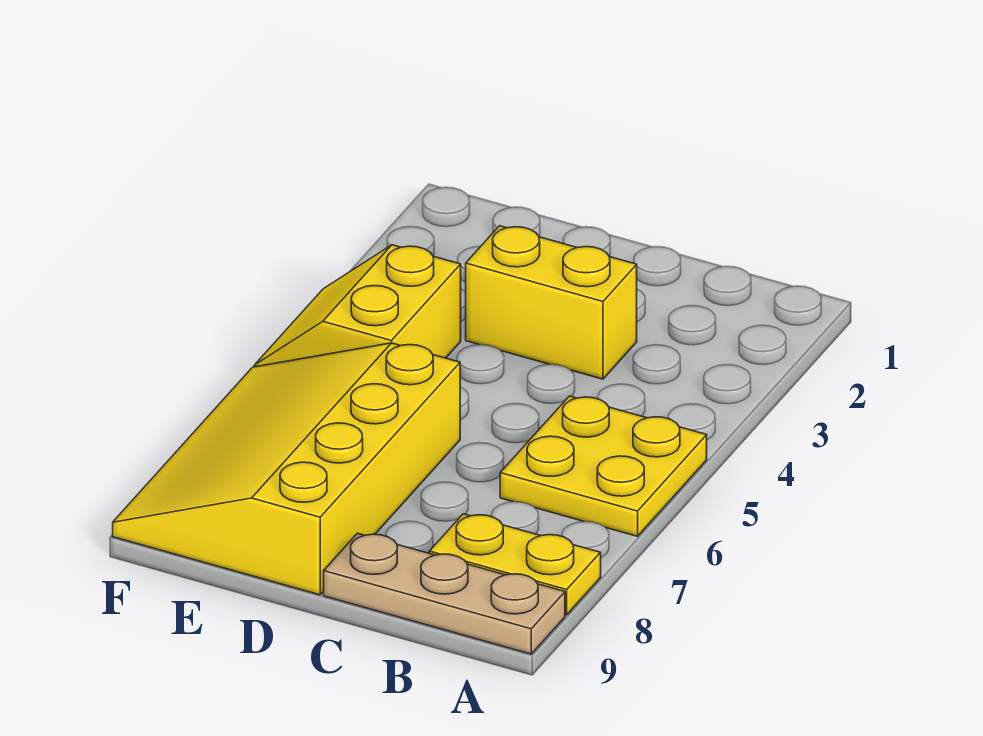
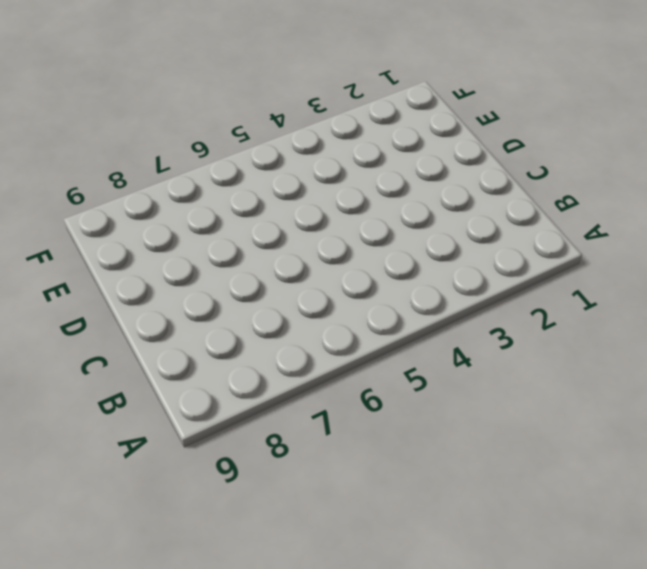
none -> yellow 2x2 plate [500,396,707,536]
none -> yellow 1x2 plate [429,514,601,615]

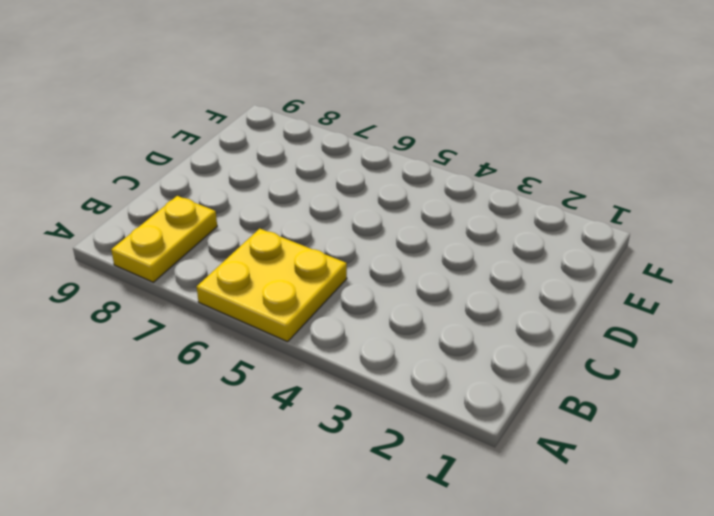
none -> tan 1x3 plate [324,533,565,654]
none -> yellow 1x2 brick [466,226,637,379]

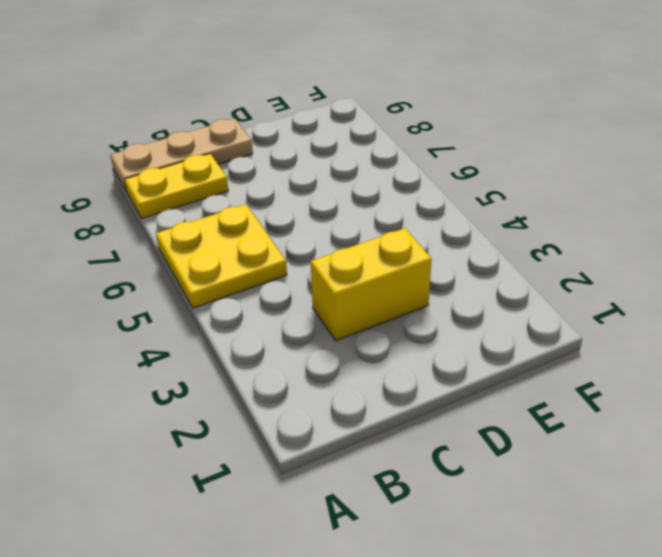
none -> yellow 3x4 slope [113,343,460,595]
none -> yellow 2x2 slope [254,245,461,367]

